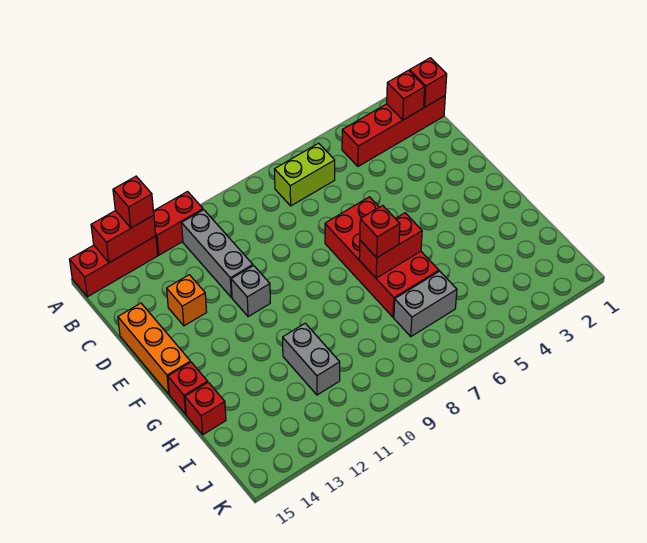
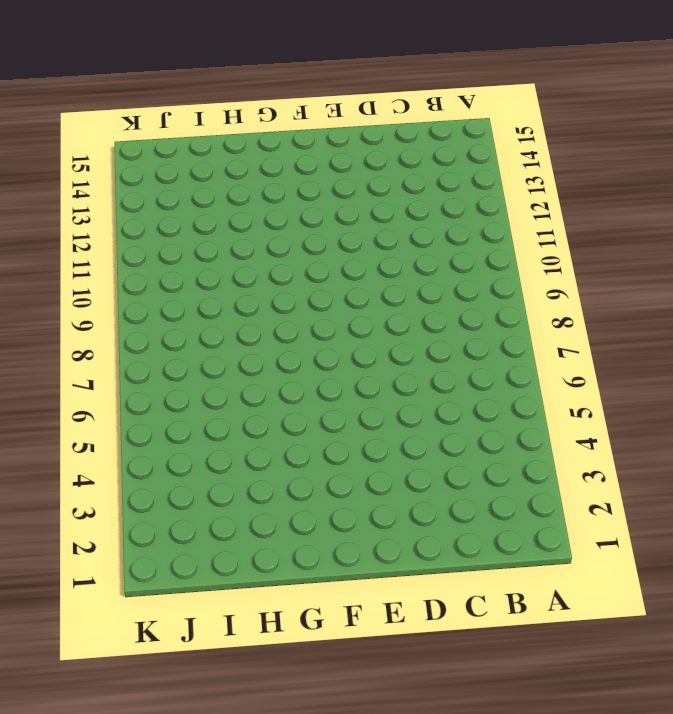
none -> red 1x2 brick [154,192,203,255]
none -> red 1x3 brick [70,236,158,297]
none -> red 1x4 brick [342,96,445,166]

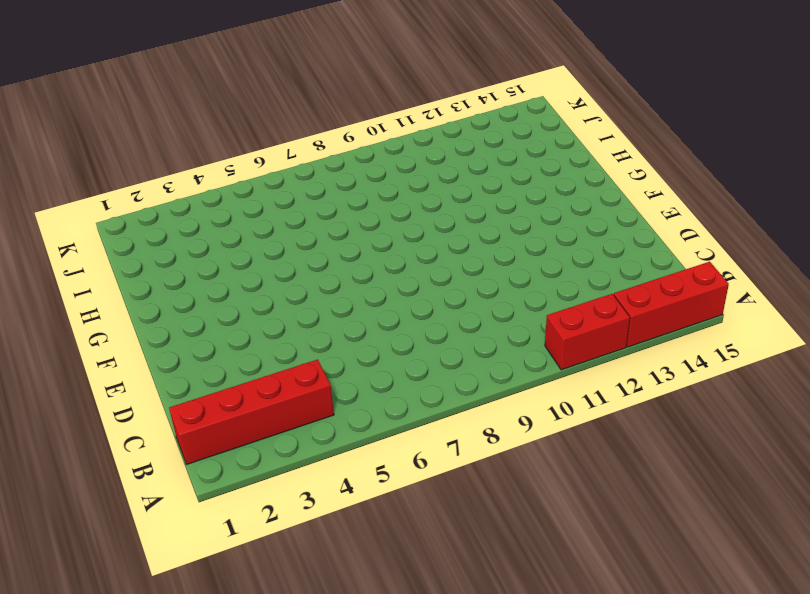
none -> lime 1x2 brick [274,143,335,206]
none -> grey 1x3 brick [182,210,253,298]
none -> orange 1x1 brick [167,275,207,326]

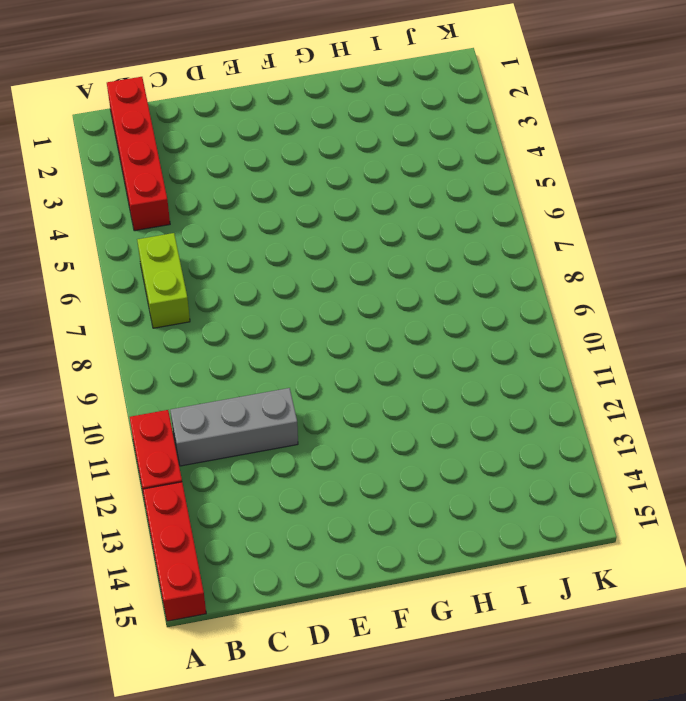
none -> orange 1x1 brick [167,275,207,326]
none -> orange 1x3 brick [118,303,190,394]
none -> red 2x4 brick [325,197,439,317]

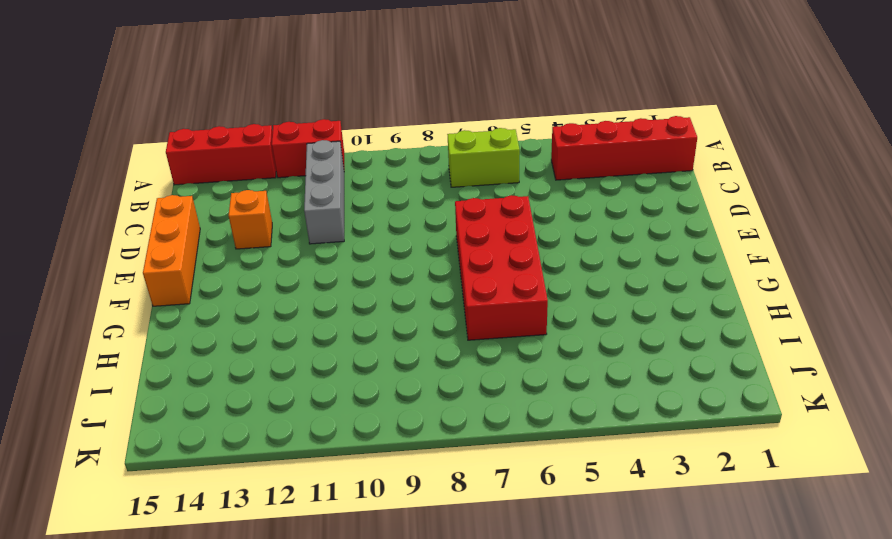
none -> grey 1x1 brick [231,266,270,317]
none -> red 1x1 brick [168,362,208,414]
none -> grey 1x2 brick [283,323,340,395]

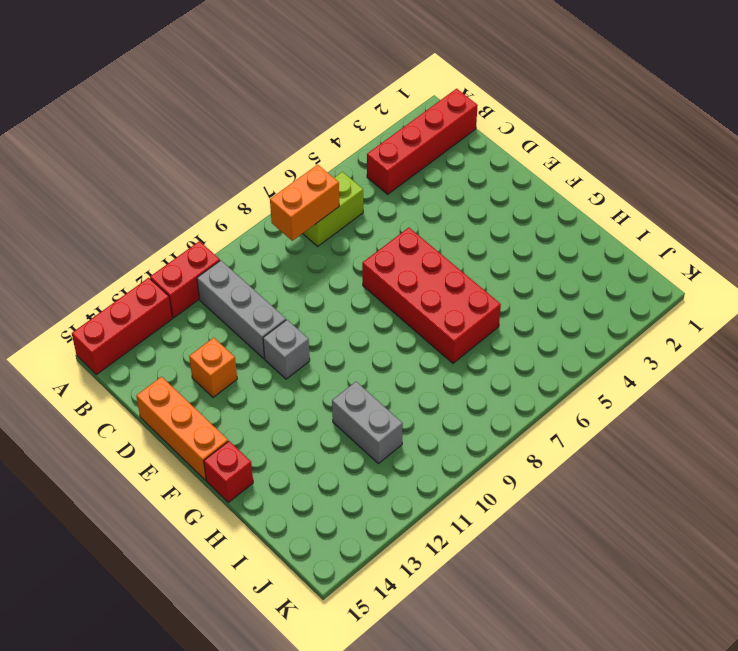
orange 1x2 brick [270,165,339,241] -> none
none -> red 1x1 brick [185,382,226,435]
none -> grey 1x2 brick [394,271,457,337]
none -> red 1x2 brick [91,211,156,263]

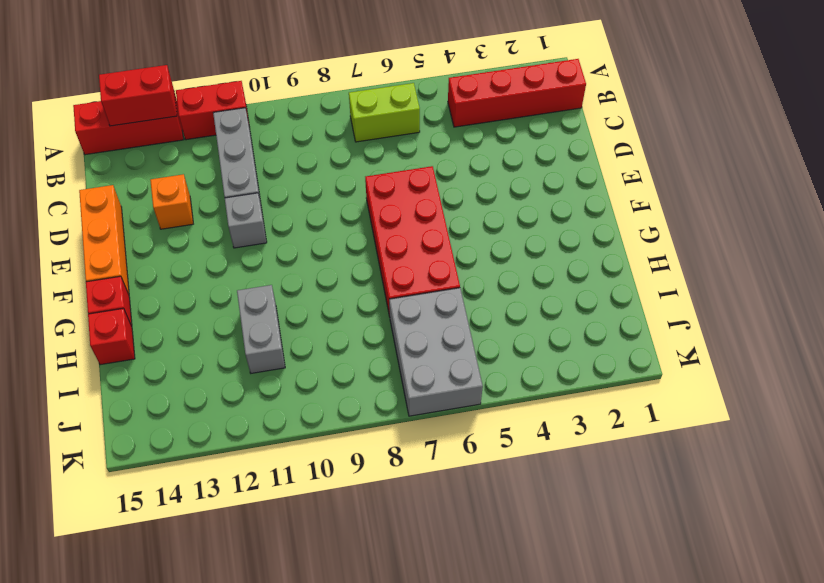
grey 2x3 brick [389,288,483,416] -> grey 1x2 brick [394,271,457,337]
none -> red 1x1 brick [409,58,447,107]
none -> red 1x1 brick [387,70,425,120]
none -> red 1x2 brick [359,213,422,278]

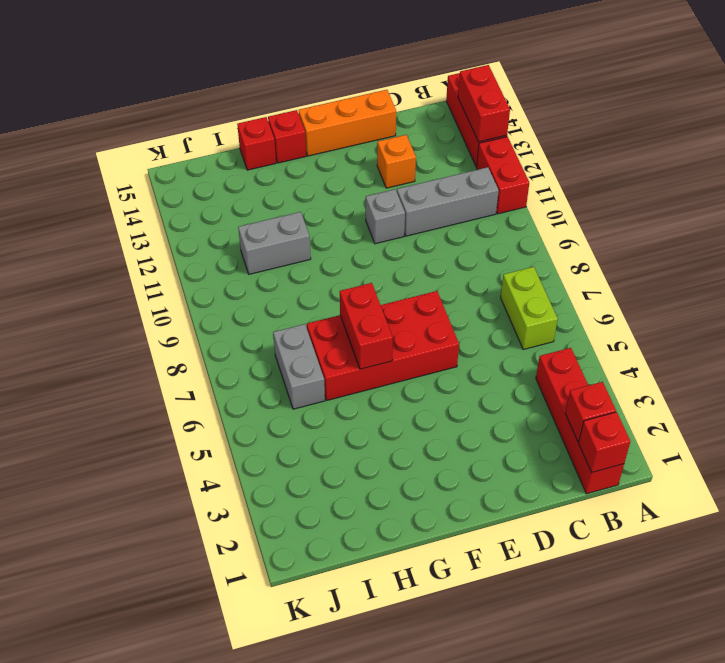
none -> red 1x1 brick [113,176,154,228]
none -> red 1x1 brick [360,205,400,258]

